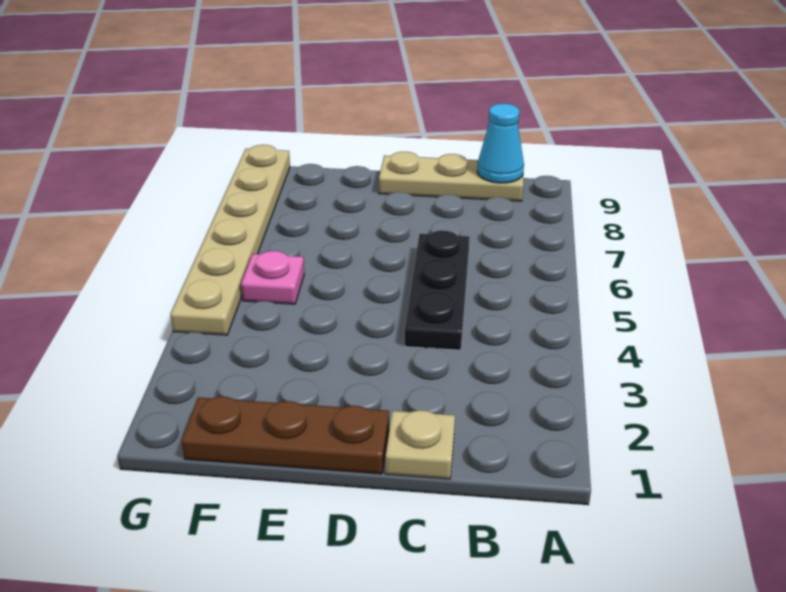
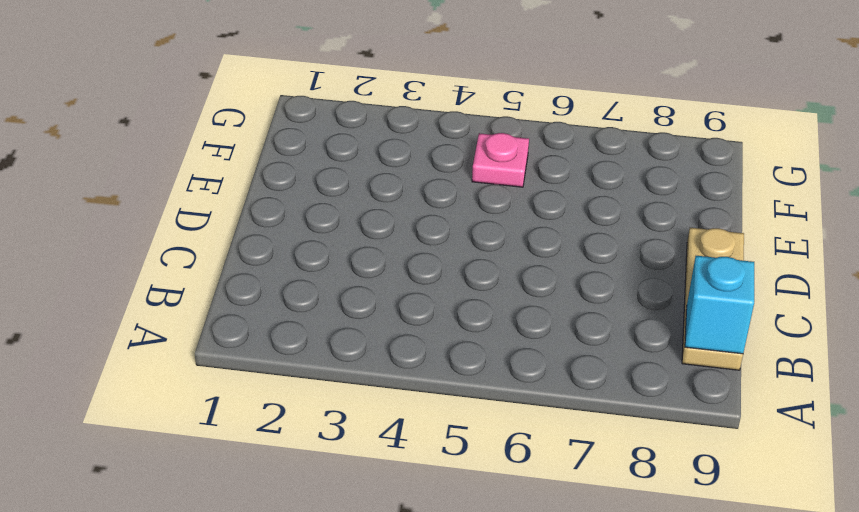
cyan 1x1 brick [685,256,754,354] -> cyan 1x1 cone [477,104,524,183]
none -> tan 1x1 plate [385,410,455,479]
none -> black 1x3 plate [405,230,470,350]

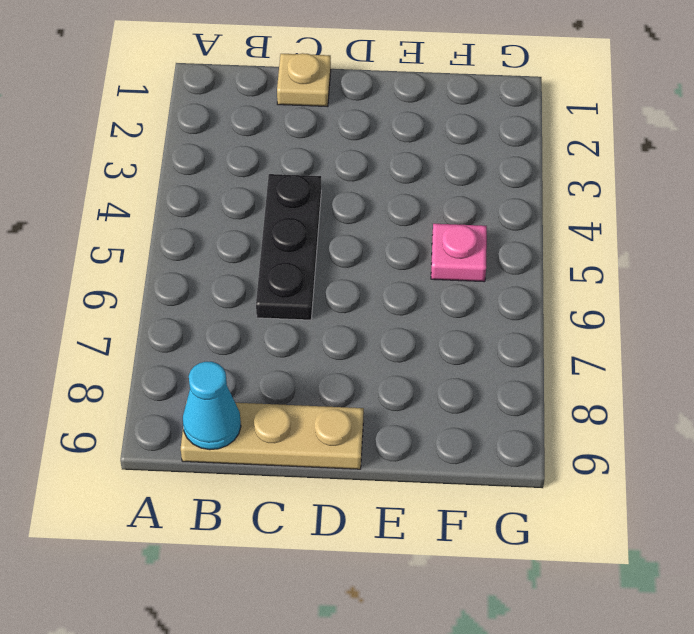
none -> brown 1x3 plate [182,397,389,474]
none -> tan 1x6 plate [171,145,290,335]

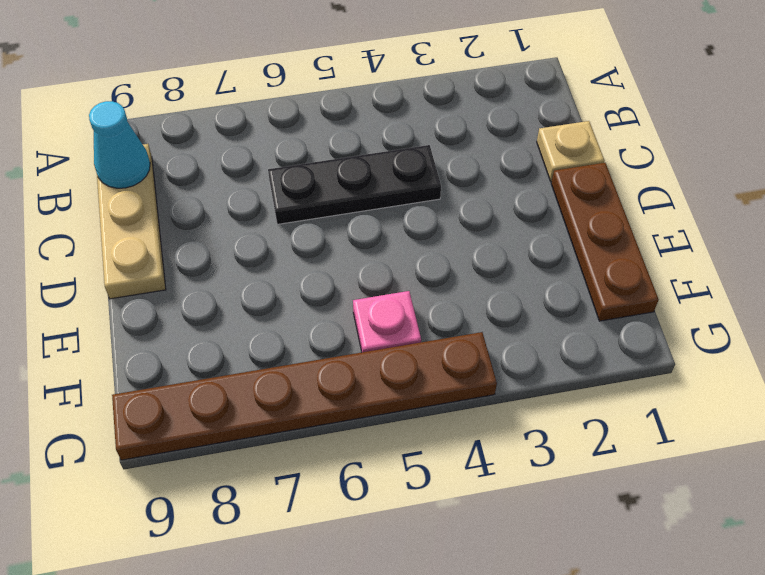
brown 1x6 plate [112,332,497,460] -> tan 1x6 plate [171,145,290,335]

